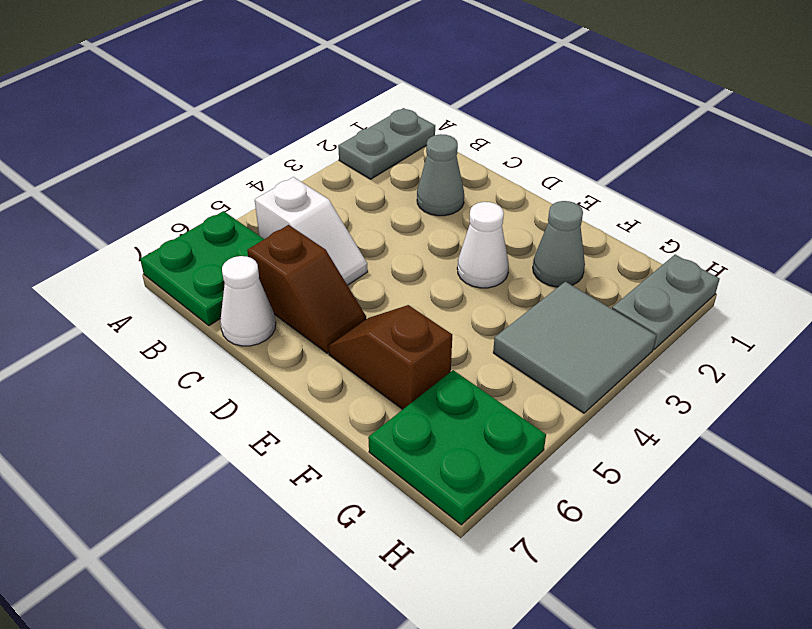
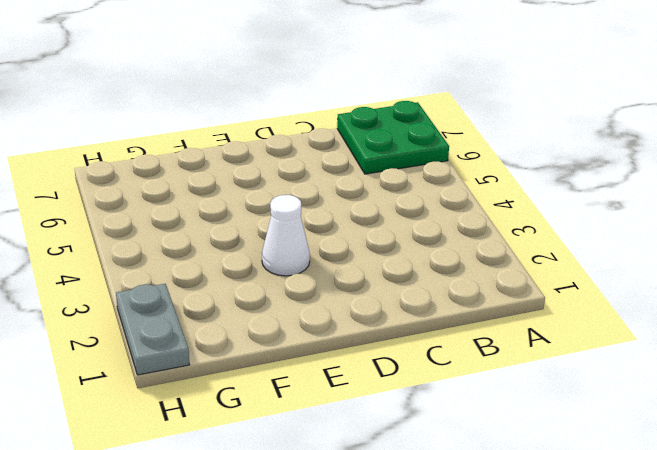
none -> grey 1x2 plate [338,108,435,179]
none -> white 1x2 slope [255,177,368,285]
none -> grey 1x1 cone [417,134,464,216]

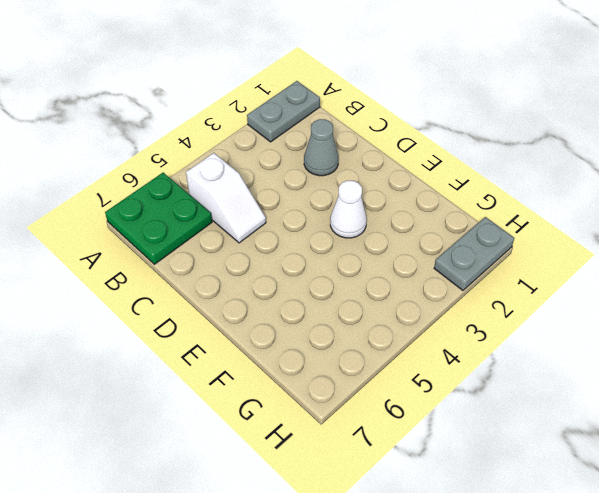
none -> brown 1x2 slope [247,225,366,353]
none -> white 1x1 cone [220,256,276,346]
none -> brown 1x2 slope [329,305,452,409]

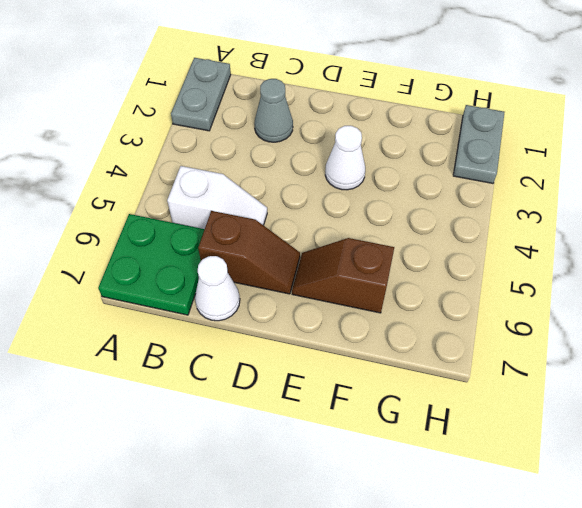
none -> grey 1x1 cone [533,201,585,287]
none -> grey 2x2 tile [493,282,656,413]
none -> green 2x2 plate [368,370,546,525]

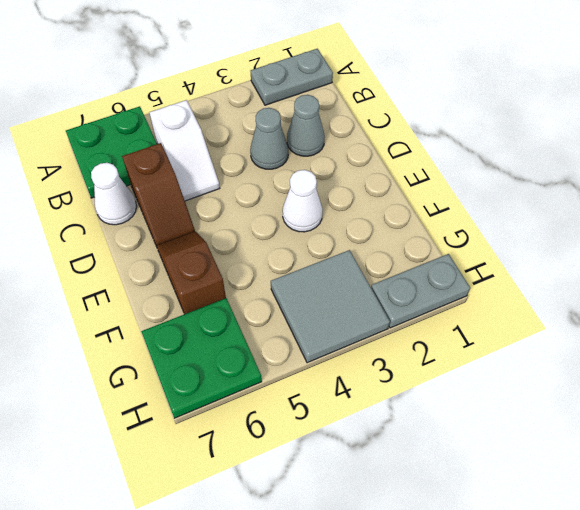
grey 1x1 cone [250,108,288,169] -> grey 1x1 cone moved to [533,201,585,287]

